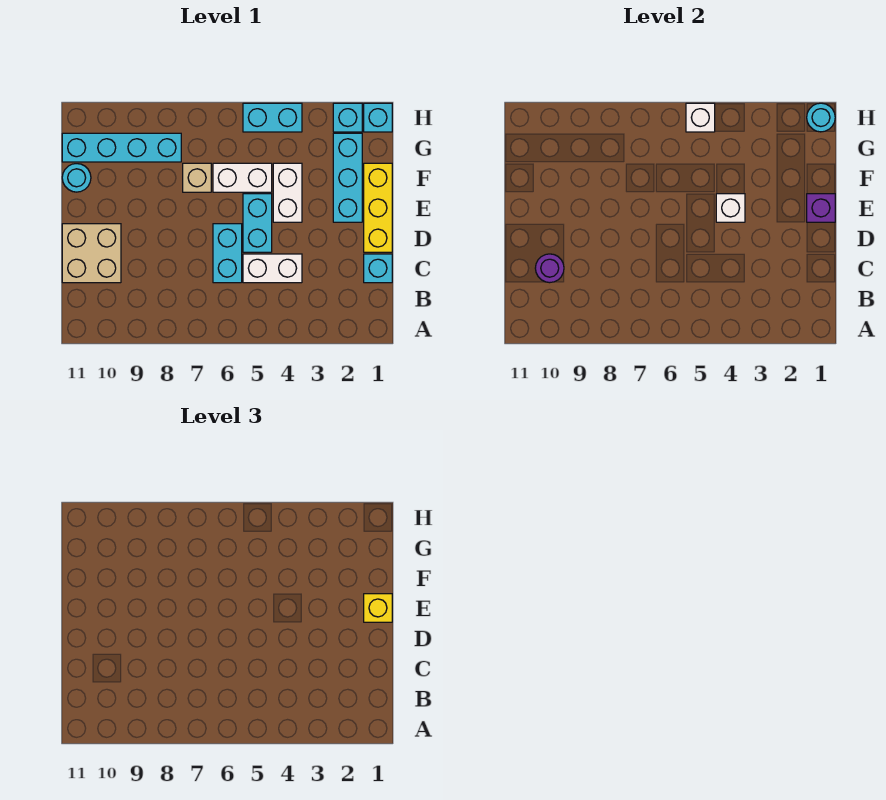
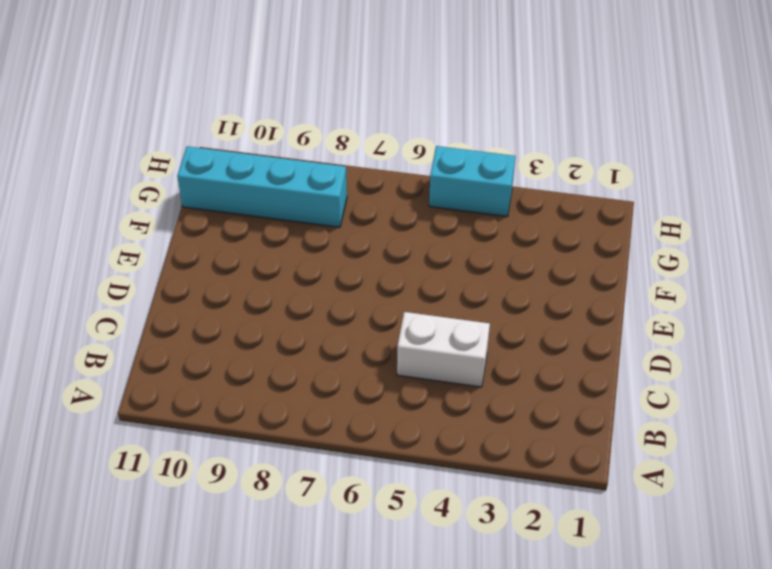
none -> cyan 1x1 brick [364,254,392,283]
none -> cyan 1x2 brick [213,224,242,283]
none -> tan 2x2 brick [62,224,121,283]

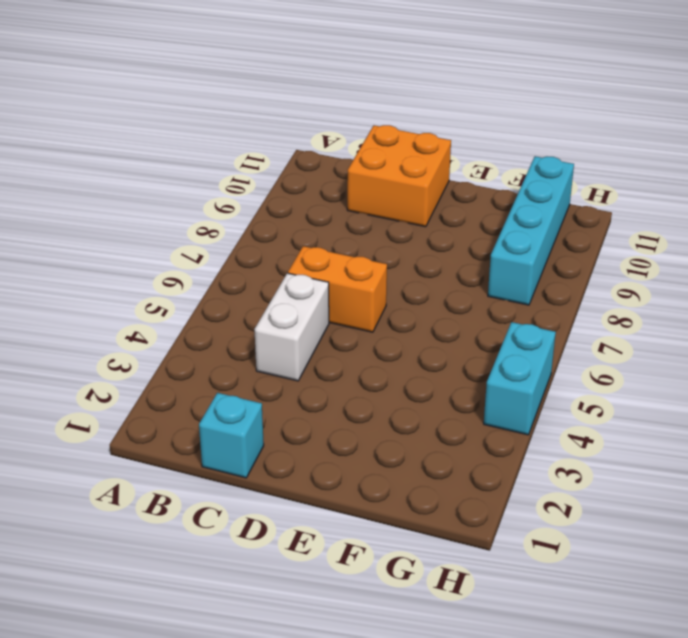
orange 1x2 brick [288,246,387,332] -> cyan 1x2 brick [213,224,242,283]
orange 2x2 brick [347,125,451,227] -> tan 2x2 brick [62,224,121,283]
none -> yellow 1x3 brick [364,163,392,252]
none -> cyan 1x2 brick [243,194,272,252]
none -> cyan 1x3 brick [333,133,362,222]

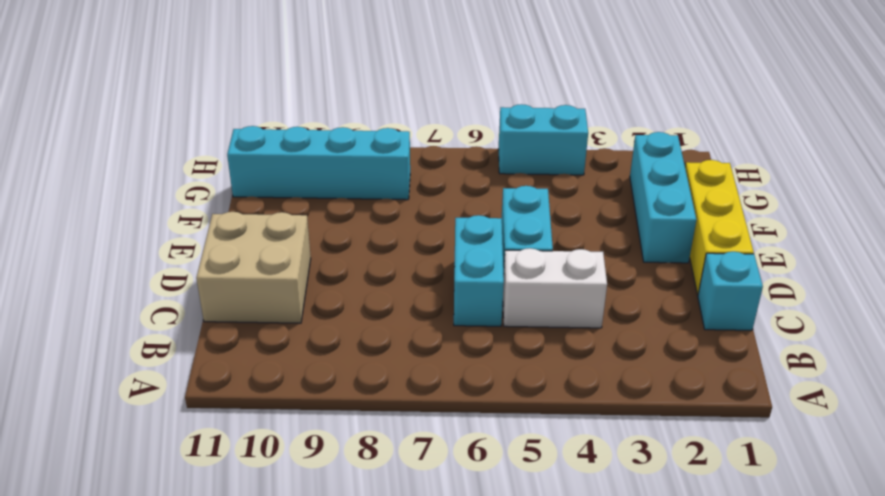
none -> white 1x2 brick [273,163,302,222]
none -> white 1x2 brick [213,163,272,192]
none -> tan 1x1 brick [183,163,211,192]

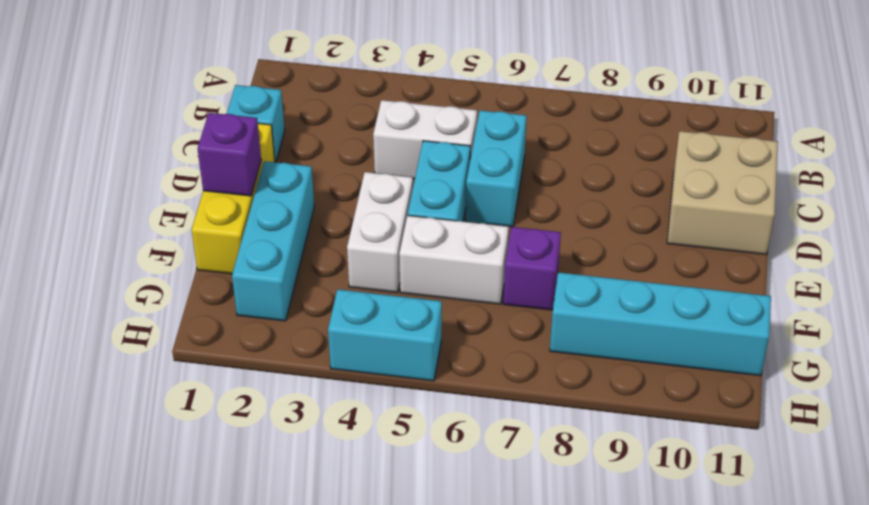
purple 1x1 brick [503,227,561,310] -> tan 1x1 brick [183,163,211,192]
none -> cyan 1x1 round brick [62,164,91,192]
none -> cyan 1x1 brick [364,103,392,132]
none -> cyan 1x1 brick [333,103,362,132]

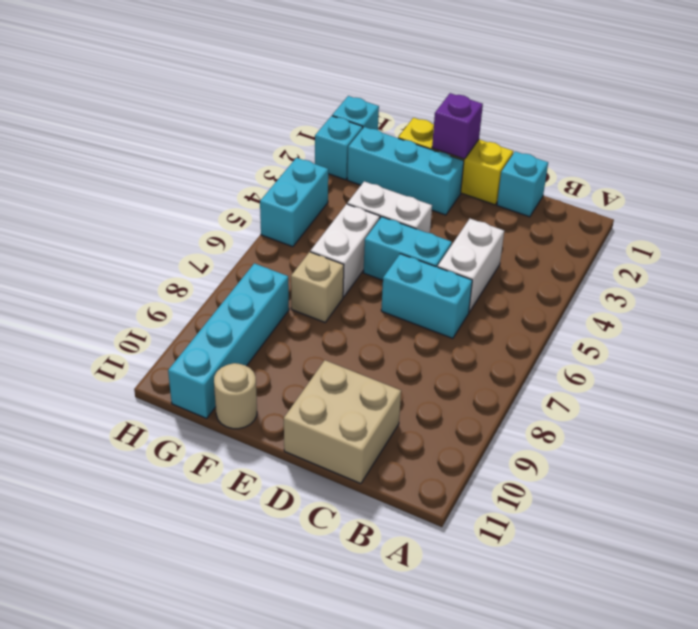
tan 1x1 round brick [214,363,257,429] -> cyan 1x1 round brick [62,164,91,192]
none -> purple 1x1 round brick [535,254,564,283]
none -> white 1x1 brick [716,194,745,222]
none -> cyan 1x1 round brick [807,103,835,132]

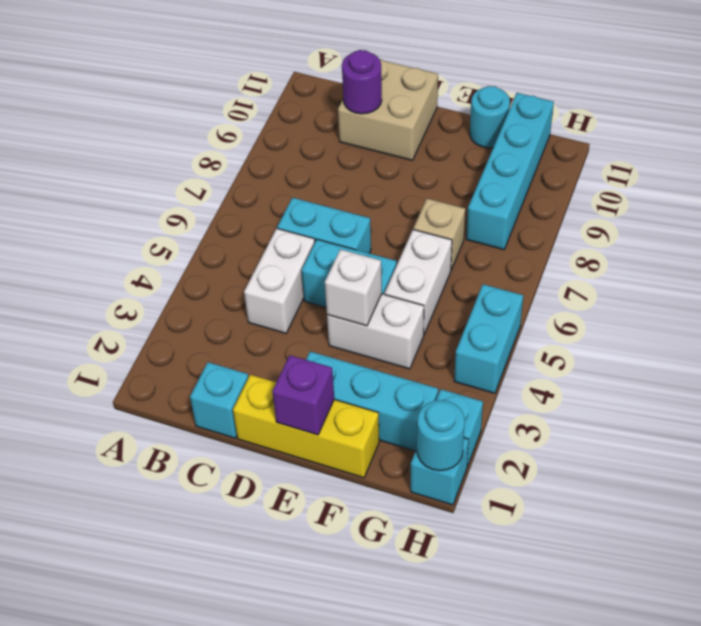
none -> white 1x1 brick [686,103,715,132]
none -> yellow 1x1 brick [364,594,392,622]

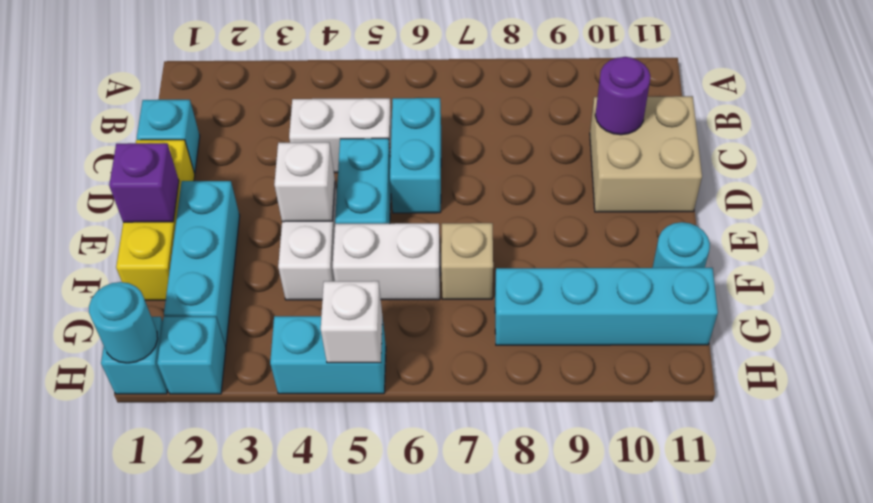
none -> yellow 1x1 brick [364,594,392,622]

